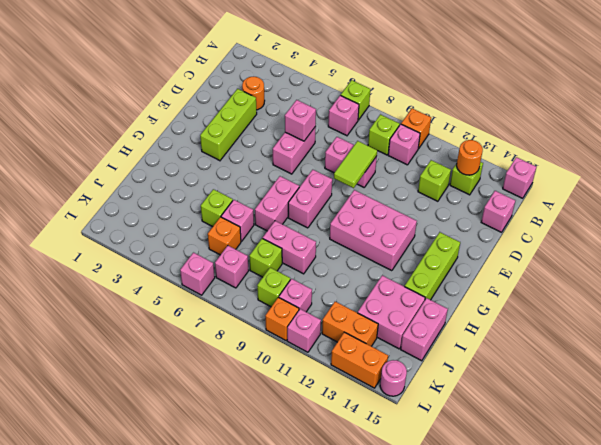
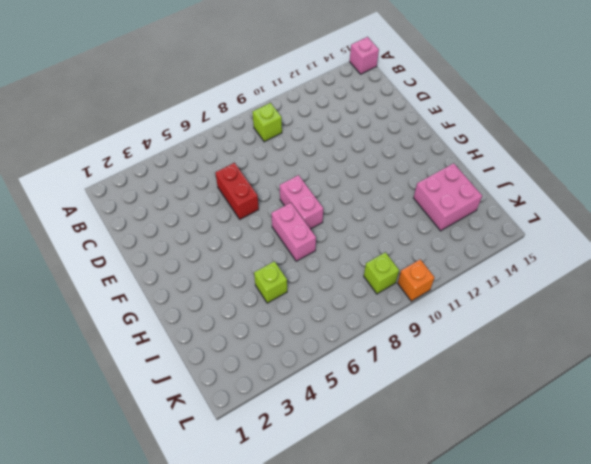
red 1x2 brick [215,163,259,219] -> pink 1x2 brick [273,126,316,174]
none -> lime 1x1 brick [341,80,370,120]
none -> orange 1x1 brick [401,108,431,149]
none -> pink 1x1 brick [328,95,359,136]
none -> pink 1x1 brick [388,124,420,165]

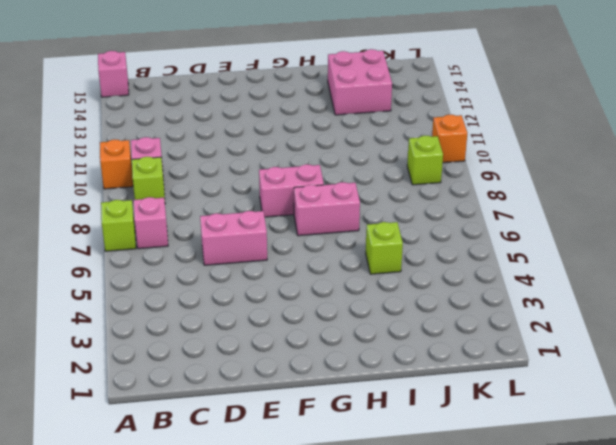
none -> lime 1x1 brick [450,162,483,195]
none -> orange 1x1 round brick [242,77,265,110]
none -> lime 1x1 brick [418,160,451,201]
none -> pink 1x1 brick [481,191,515,232]

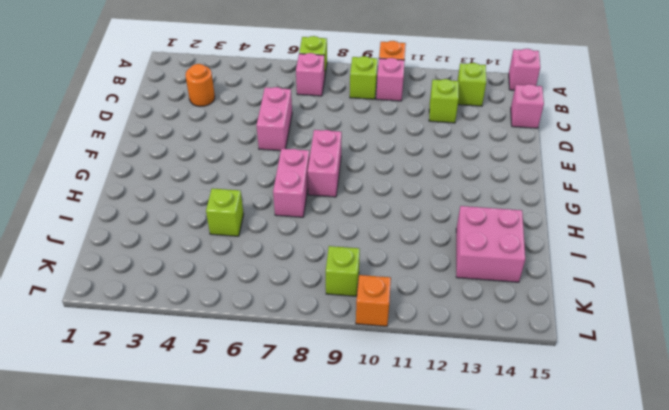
none -> lime 1x3 brick [200,89,257,161]
none -> pink 1x2 brick [325,137,377,187]
none -> pink 2x3 brick [330,190,417,271]
none -> lime 1x3 brick [404,232,460,300]

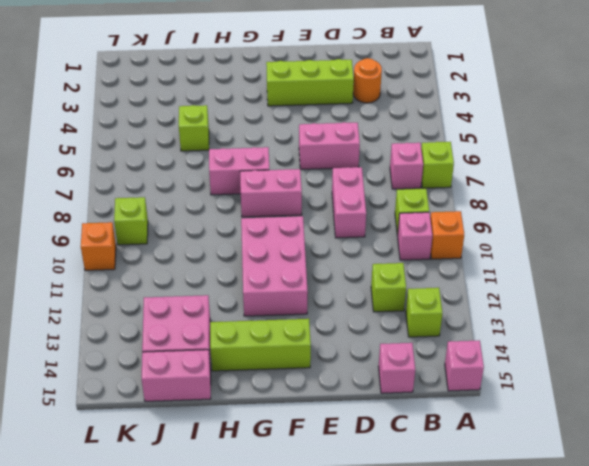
none -> pink 1x1 brick [221,200,254,242]
none -> pink 1x2 brick [263,221,316,274]
none -> orange 1x1 brick [208,217,241,255]
none -> lime 1x1 brick [249,238,282,277]

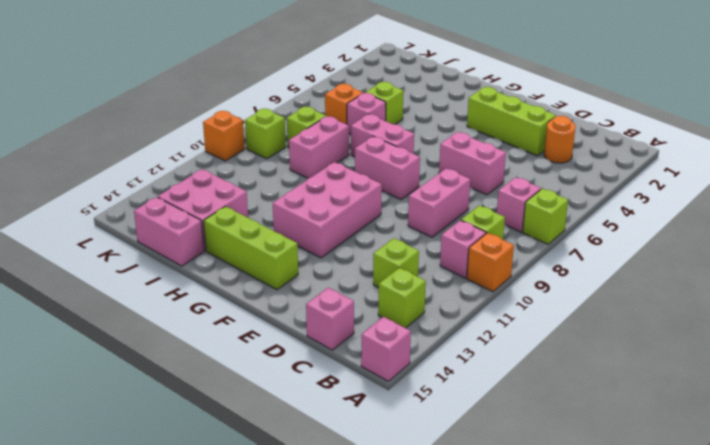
none -> pink 1x1 brick [215,246,249,288]
none -> pink 1x1 brick [279,279,312,312]
none -> orange 1x2 brick [322,302,378,346]
none -> pink 1x1 brick [180,253,215,295]

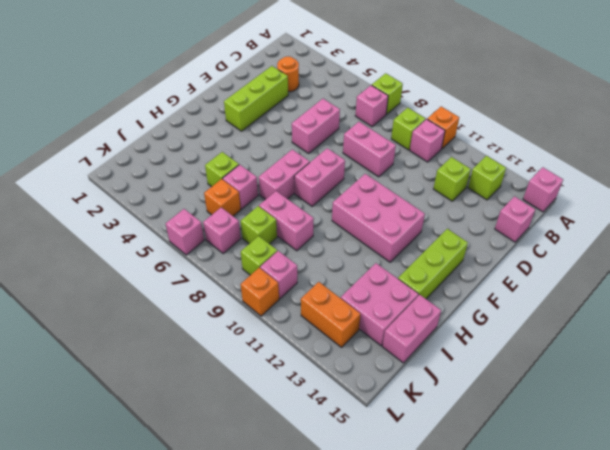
none -> pink 1x1 brick [287,309,321,352]
none -> orange 1x2 brick [331,332,388,388]
none -> pink 1x1 round brick [380,360,407,396]
none -> orange 1x1 round brick [457,140,483,175]

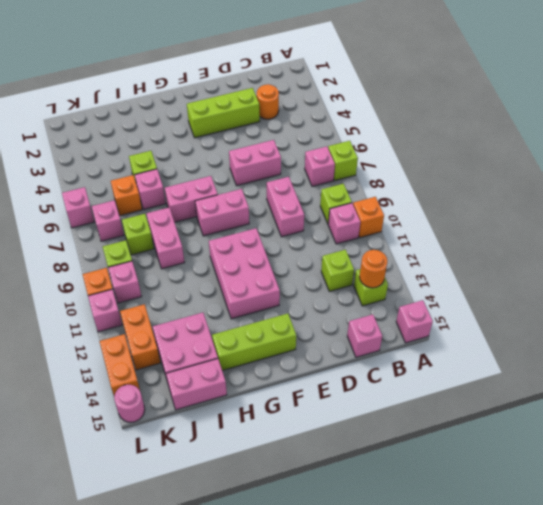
none -> pink 1x1 brick [285,100,316,141]
none -> lime 1x2 tile [334,141,377,188]

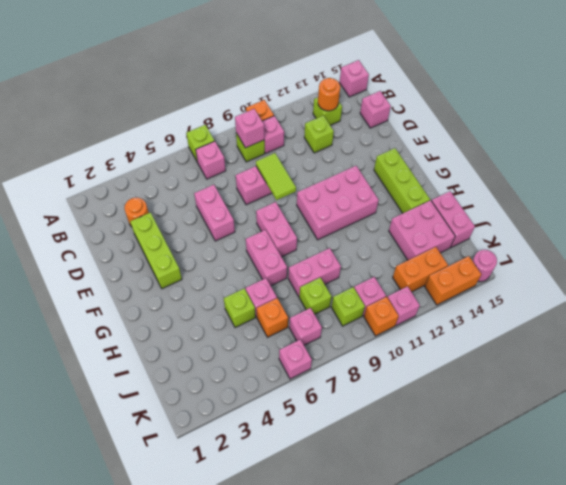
pink 1x1 brick [235,109,264,148] -> pink 1x1 brick moved to [285,100,316,141]

